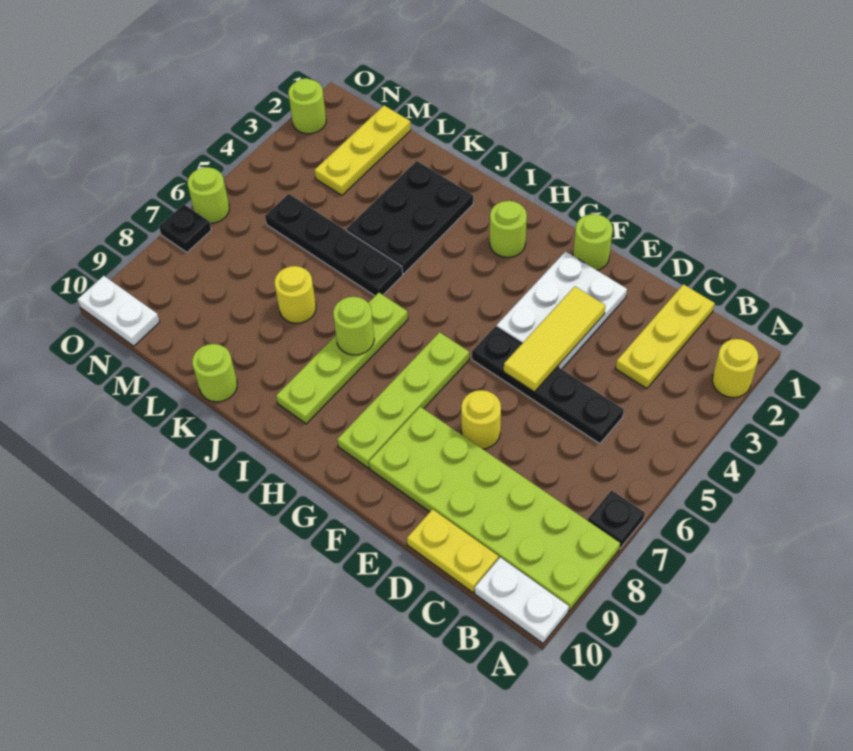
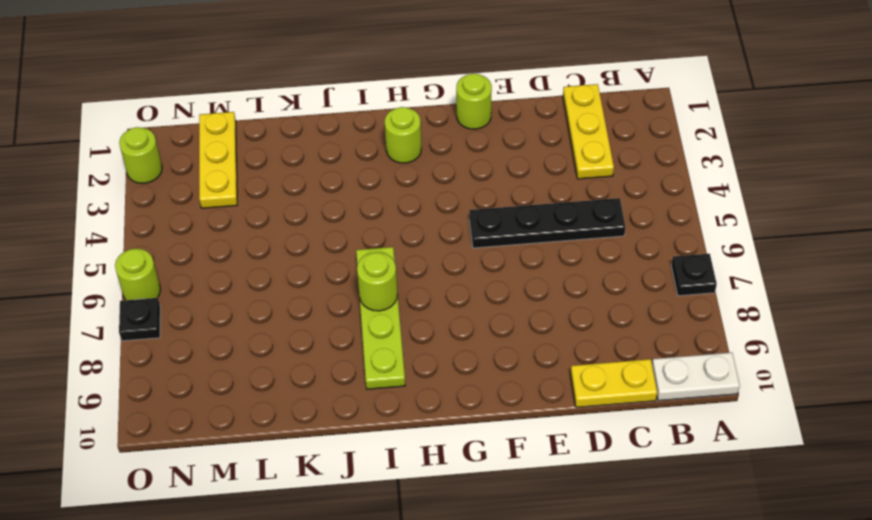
none -> yellow 1x1 round brick [712,339,758,398]
none -> lime 2x6 plate [369,407,620,611]
none -> white 2x3 plate [496,251,627,369]

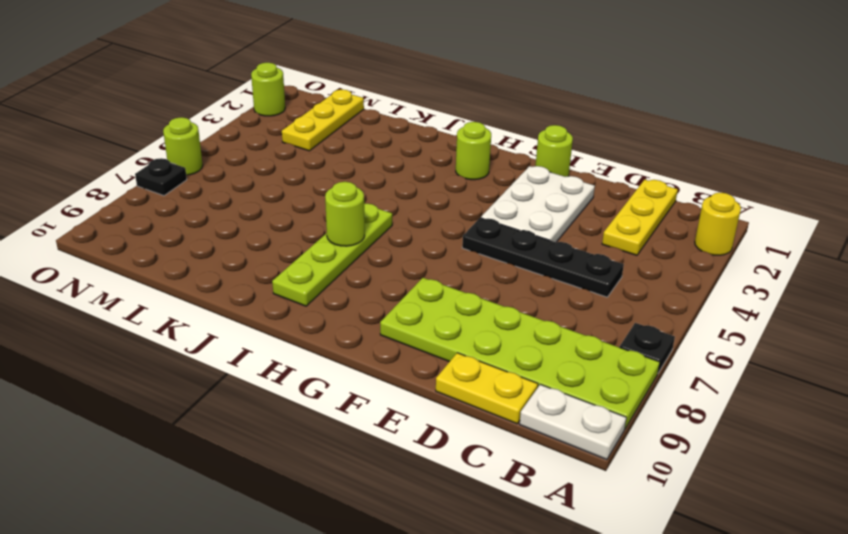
none -> yellow 1x1 round brick [461,390,501,449]
none -> lime 1x4 plate [337,332,469,468]
none -> black 2x3 plate [346,161,473,274]

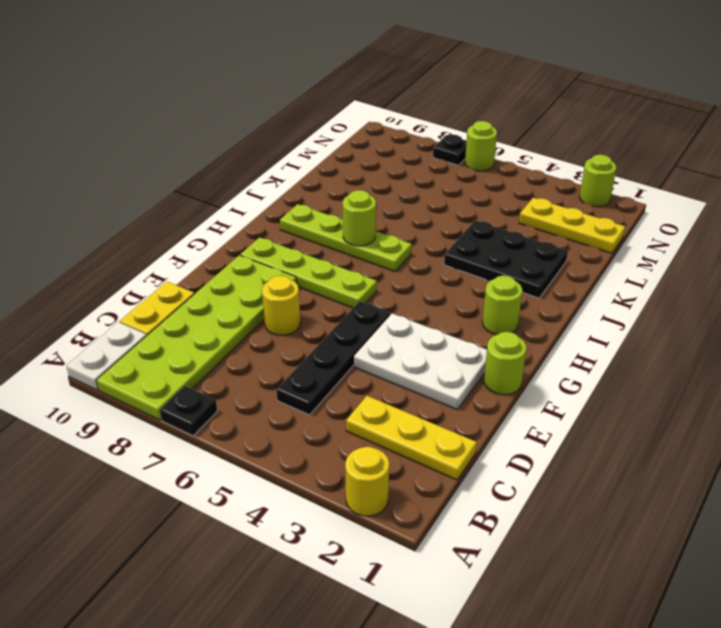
none -> black 1x4 plate [265,194,403,296]
none -> yellow 1x1 round brick [275,266,316,323]
none -> lime 1x1 round brick [192,344,237,402]

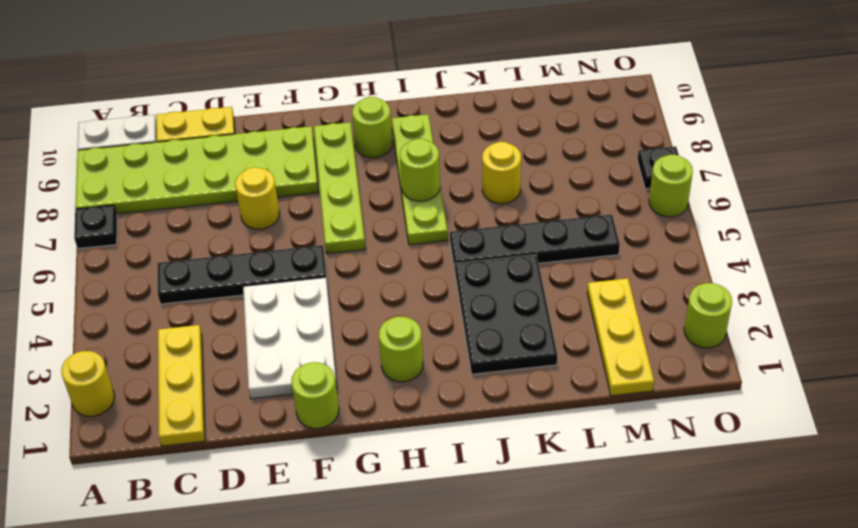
lime 1x1 round brick [352,97,392,158] -> lime 1x1 round brick moved to [192,344,237,402]
none -> white 1x2 plate [78,276,160,346]
none -> yellow 1x3 tile [504,287,606,392]

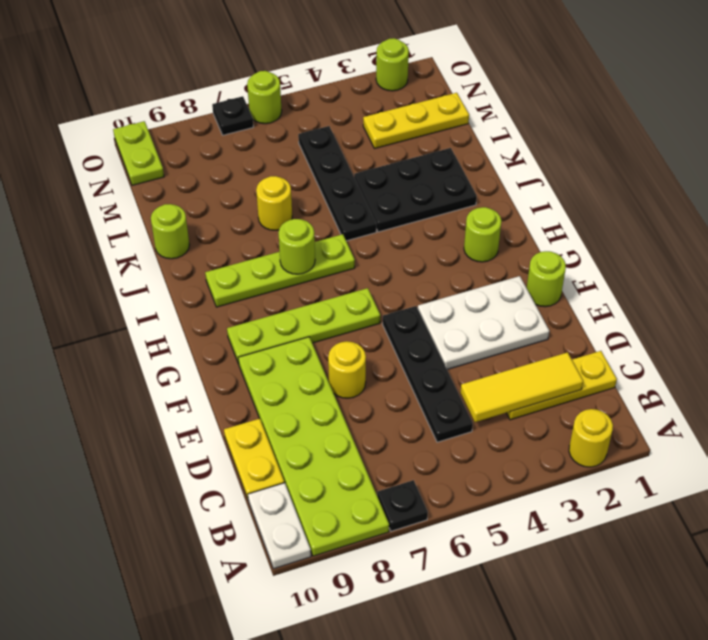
yellow 1x3 tile [460,352,583,422] -> yellow 1x3 tile moved to [504,287,606,392]
lime 1x2 plate [113,121,164,185] -> white 1x2 plate [78,276,160,346]

